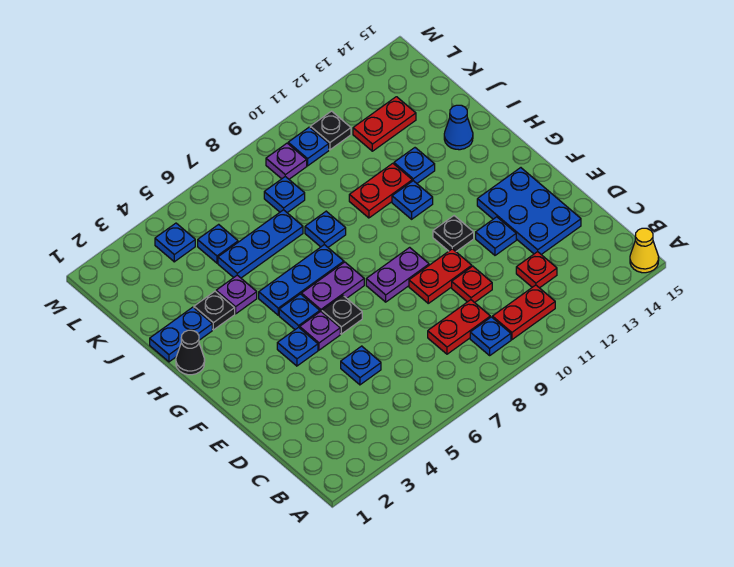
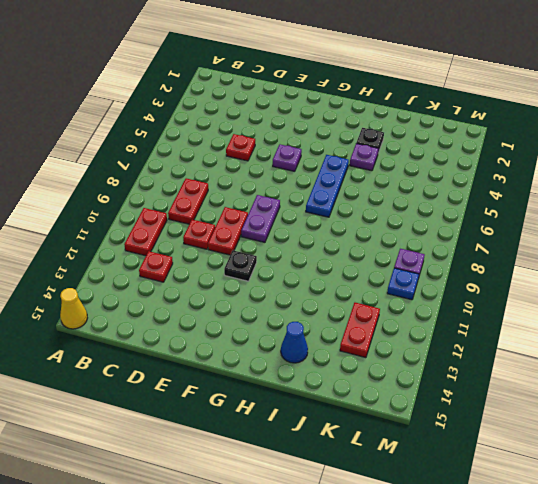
red 1x1 plate [226,134,255,161] -> blue 1x1 plate [341,346,381,385]
none -> blue 1x1 plate [470,317,511,355]
none -> blue 2x3 plate [477,168,581,255]
none -> blue 1x1 plate [476,217,516,255]
none -> blue 1x1 plate [277,327,318,366]

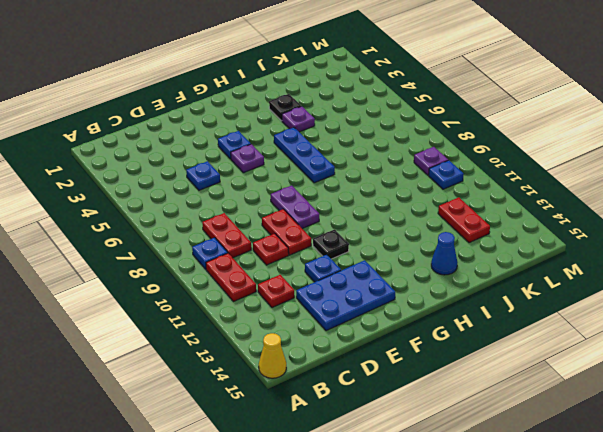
none -> black 1x1 plate [322,296,362,334]
none -> blue 1x1 plate [279,294,320,329]
none -> purple 1x2 plate [301,262,364,312]
none -> black 1x1 cone [176,330,205,375]

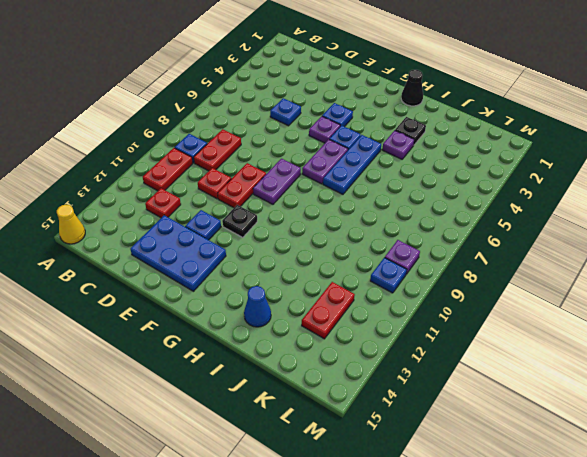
none -> black 1x1 plate [322,296,362,334]
none -> blue 1x1 plate [392,181,433,219]
none -> blue 1x2 plate [150,307,212,362]
none -> blue 1x1 plate [305,211,346,247]

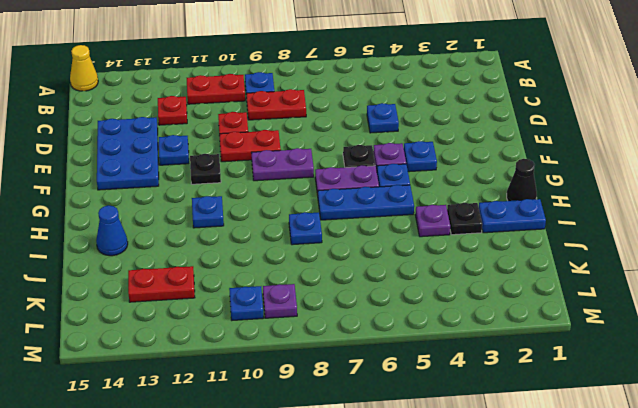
none -> red 1x2 plate [349,163,412,218]
none -> blue 1x1 plate [394,148,435,183]
none -> blue 1x3 plate [218,210,303,278]
none -> blue 1x1 plate [198,224,238,263]

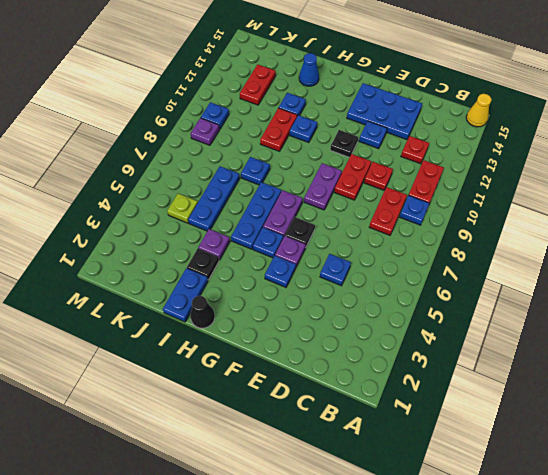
lime 1x1 plate [167,194,198,223] -> blue 1x1 plate [198,224,238,263]
none -> blue 1x1 plate [264,177,305,213]
none -> blue 1x1 plate [155,223,195,262]
none -> black 1x1 plate [310,111,351,150]

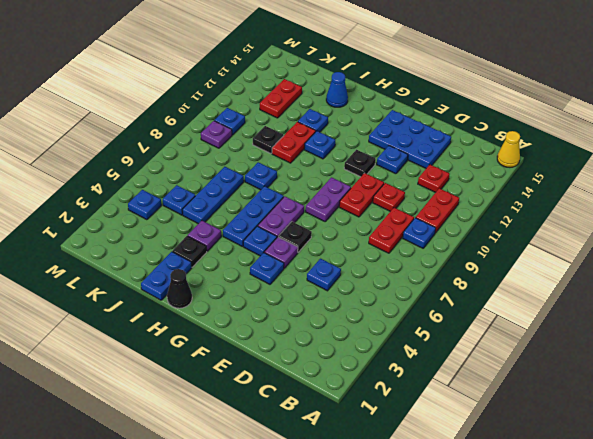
black 1x1 plate [253,126,284,154] -> black 1x1 plate moved to [310,111,351,150]
none -> blue 1x1 plate [264,177,305,213]

